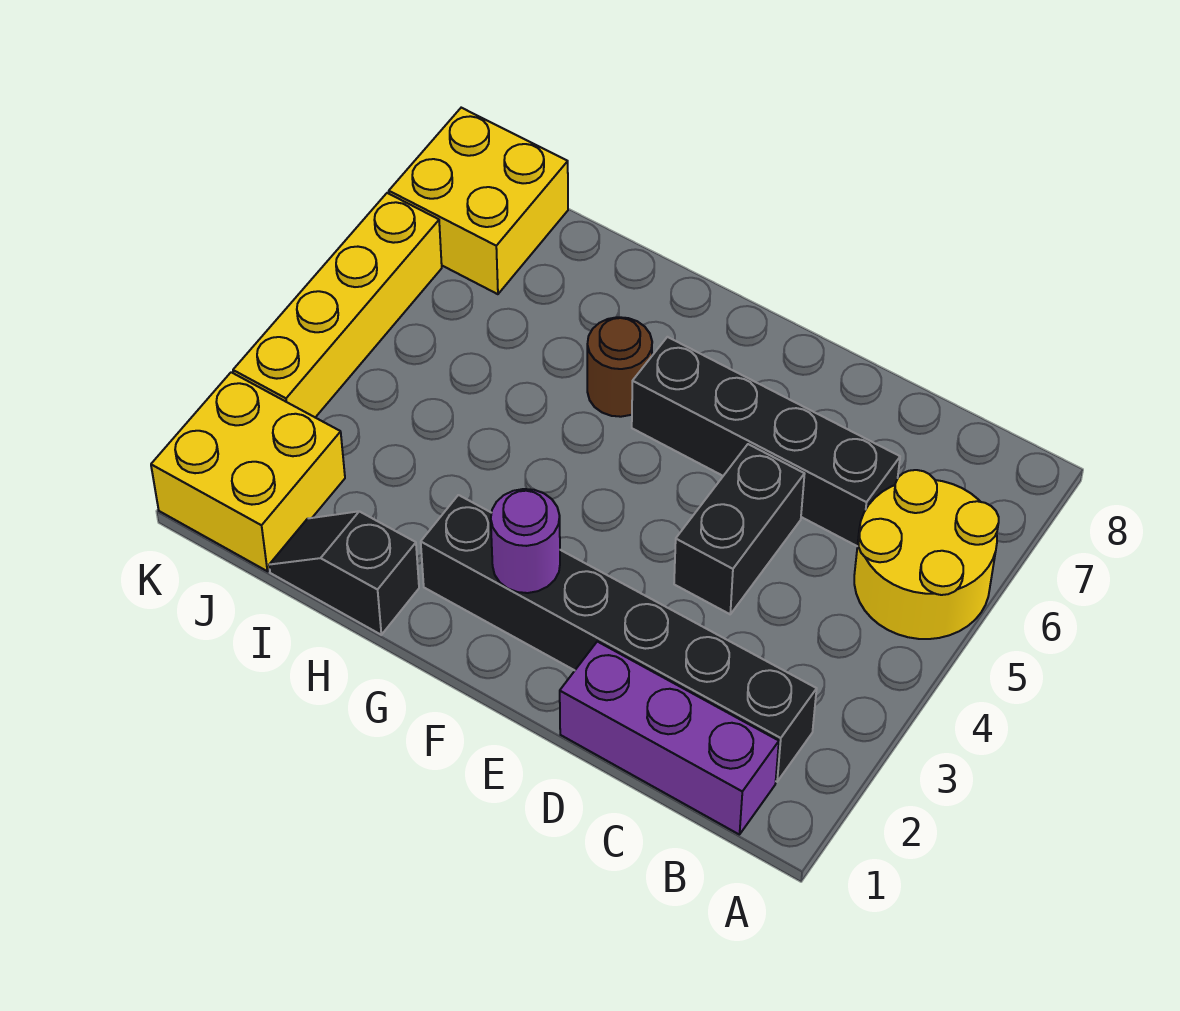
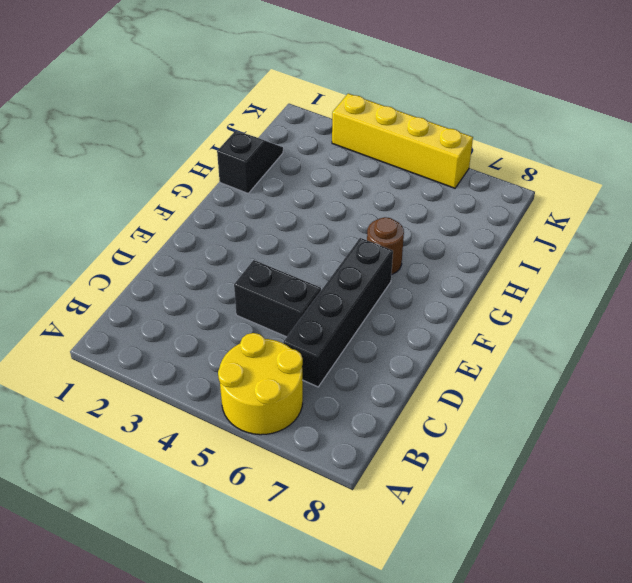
none -> purple 1x3 brick [560,642,779,835]
none -> black 1x6 brick [421,495,817,782]

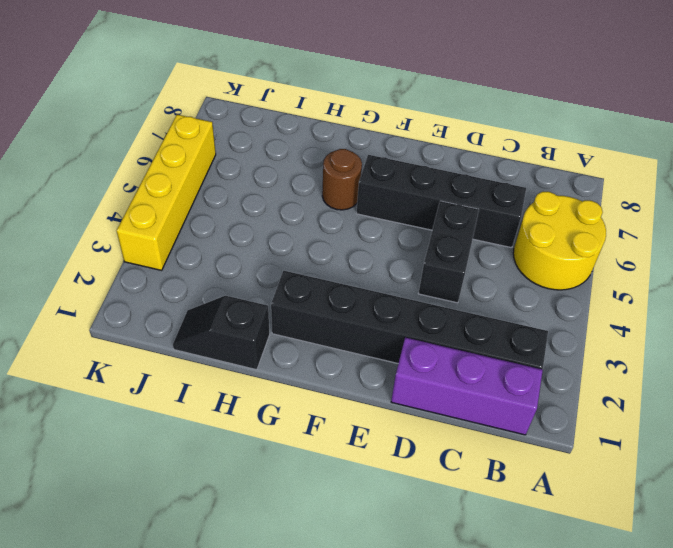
none -> yellow 2x2 brick [151,372,345,571]
none -> yellow 2x2 brick [389,108,568,294]

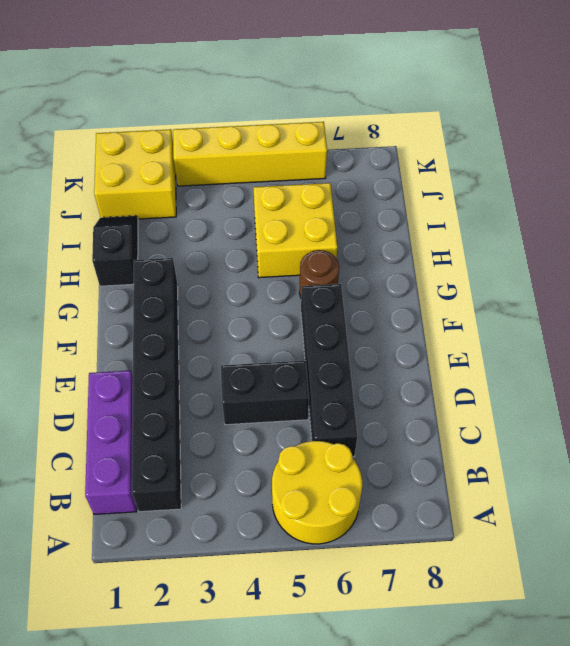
yellow 2x2 brick [253,183,337,278] -> yellow 2x2 brick moved to [389,108,568,294]
none -> purple 1x1 round brick [491,489,560,593]

